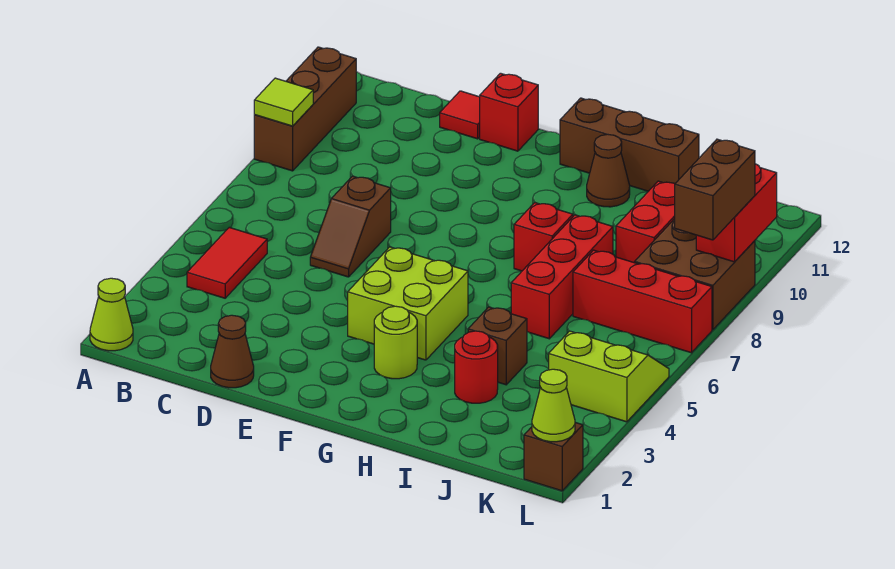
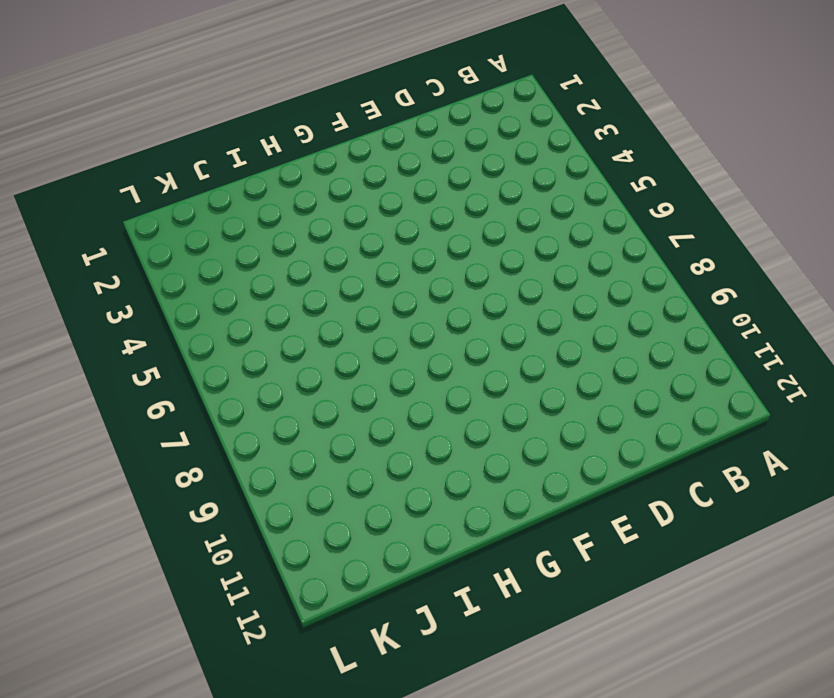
none -> lime 1x1 cone [90,278,133,351]
none -> brown 1x3 brick [254,47,356,171]
none -> red 1x2 tile [187,227,267,298]

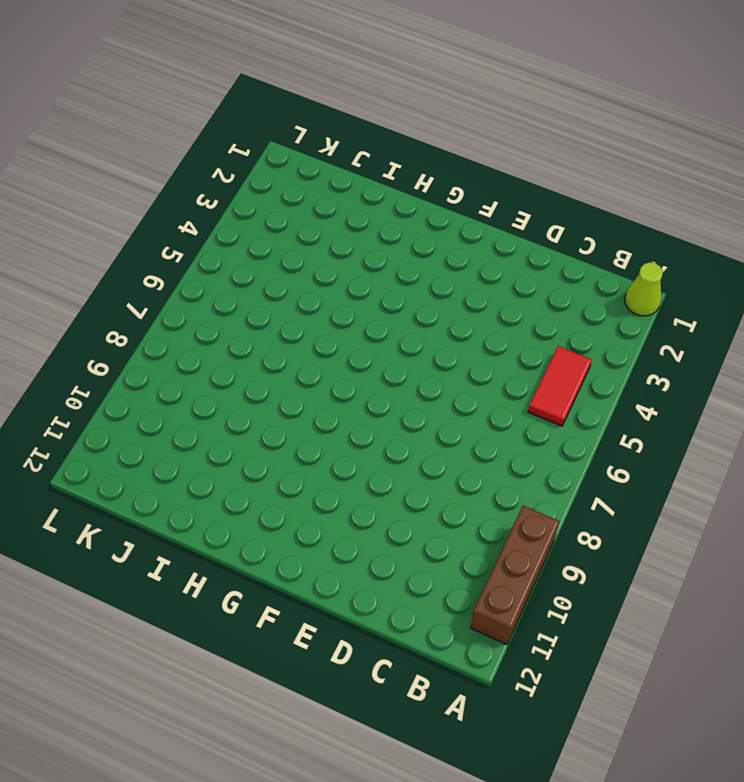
none -> brown 1x1 cone [211,315,254,388]
none -> brown 1x2 slope [310,176,391,277]
none -> red 1x1 tile [440,91,480,139]

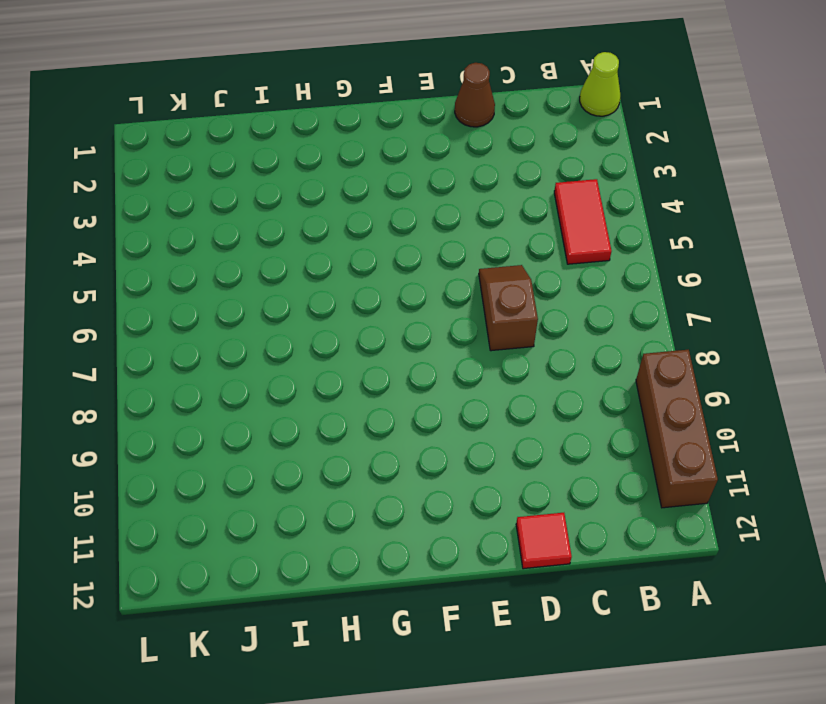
none -> red 1x1 brick [480,73,538,151]
none -> lime 2x2 brick [348,247,468,360]
none -> lime 1x1 round brick [374,306,417,379]

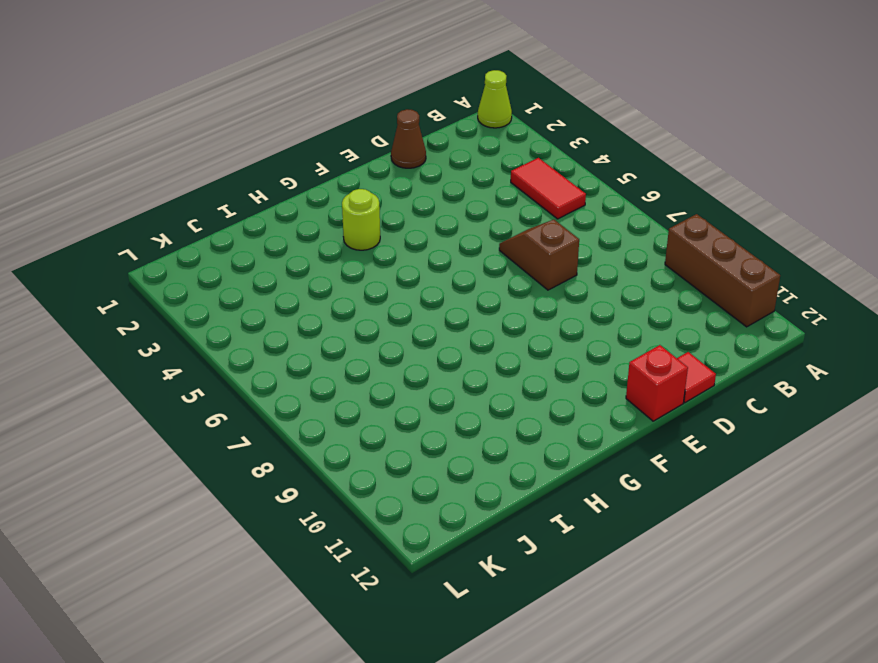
none -> lime 2x2 brick [348,247,468,360]
none -> brown 1x3 brick [560,98,699,191]
none -> red 1x1 brick [514,203,573,271]

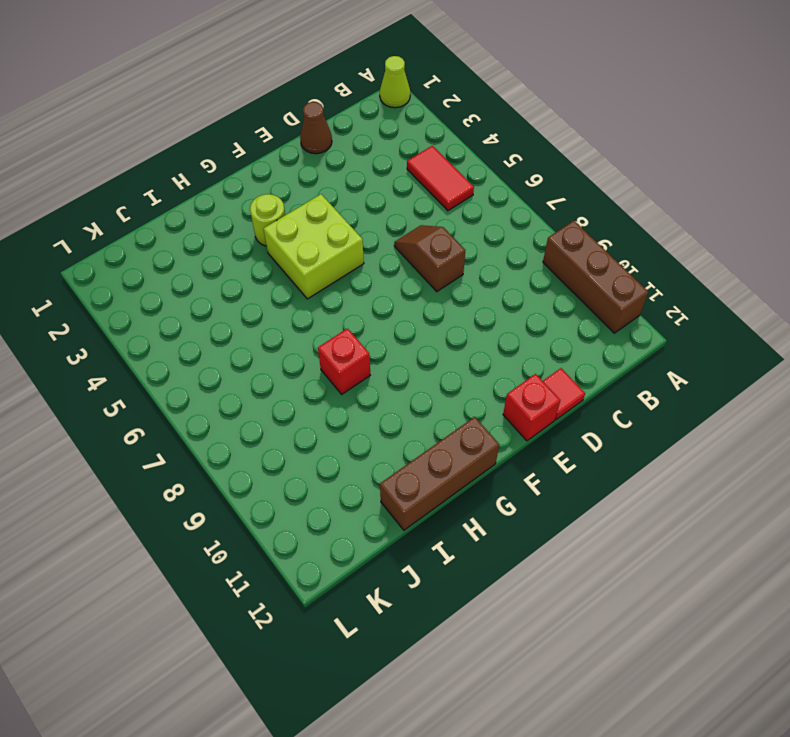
none -> brown 1x1 cone [587,134,630,207]
none -> red 1x1 round brick [455,331,498,403]
none -> brown 1x1 brick [468,307,527,385]

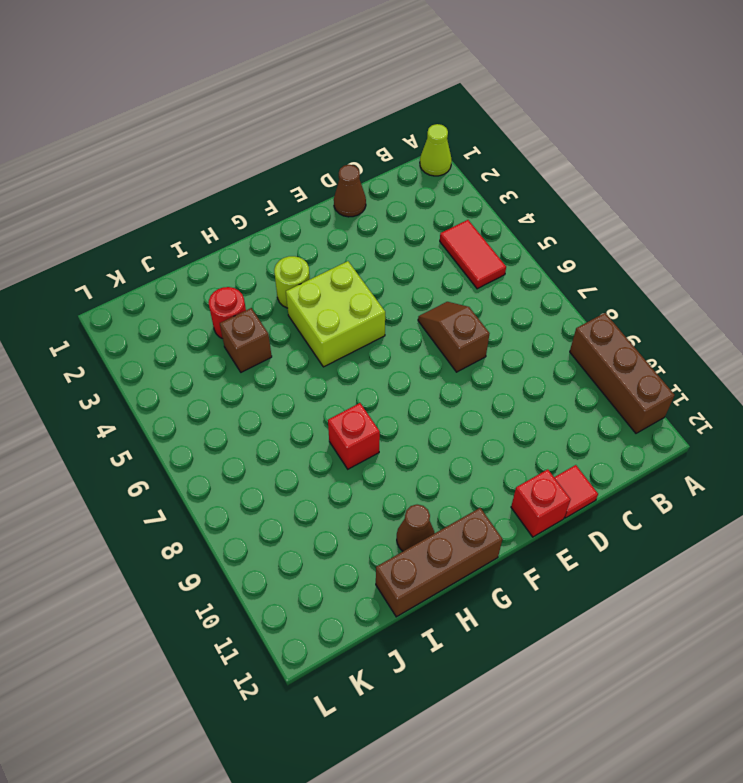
none -> red 1x3 brick [511,215,613,339]
none -> red 1x3 brick [573,250,712,353]
none -> red 1x2 brick [616,181,675,263]

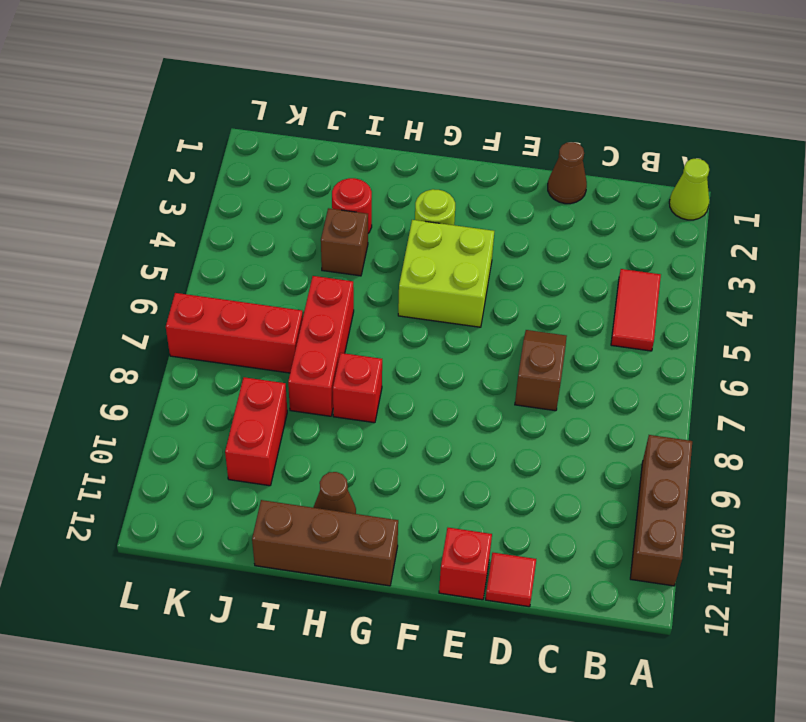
none -> lime 2x2 slope [549,331,669,422]
none -> brown 2x2 brick [635,219,755,330]
none -> brown 1x1 brick [524,422,583,491]

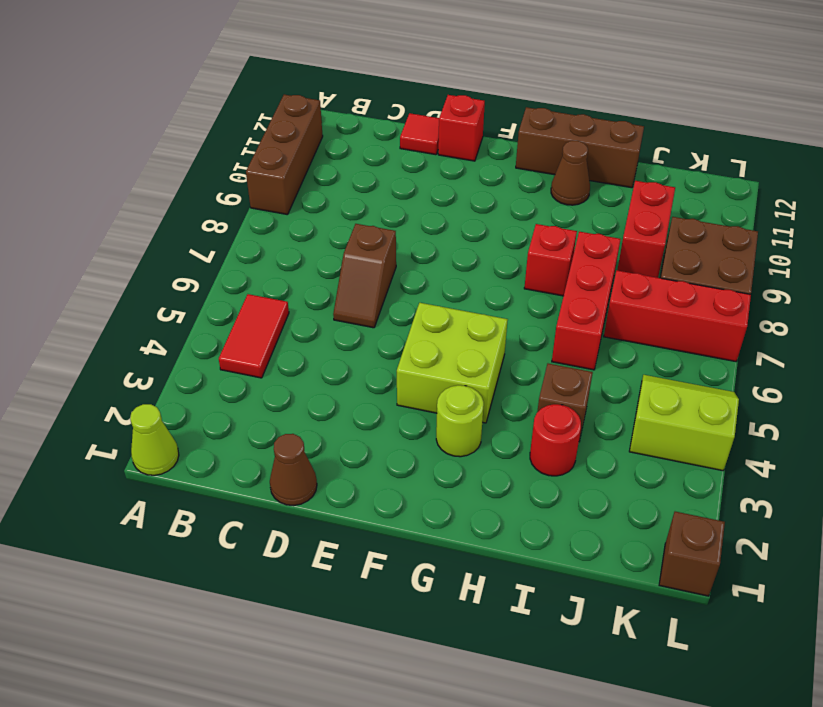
none -> lime 1x1 tile [254,78,313,126]
none -> lime 1x1 cone [532,369,575,442]
none -> red 1x2 brick [696,164,777,262]

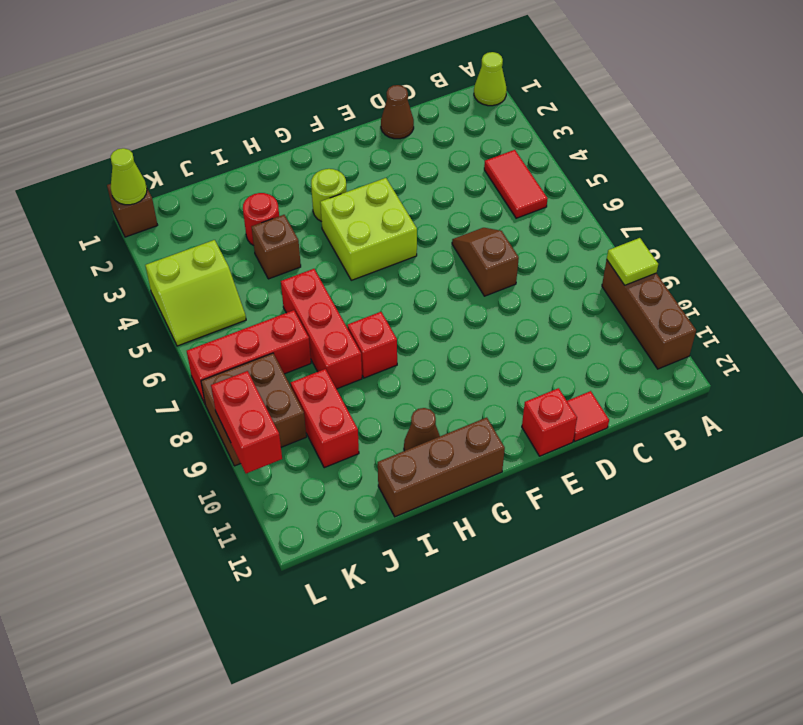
none -> brown 1x2 brick [675,139,755,240]

